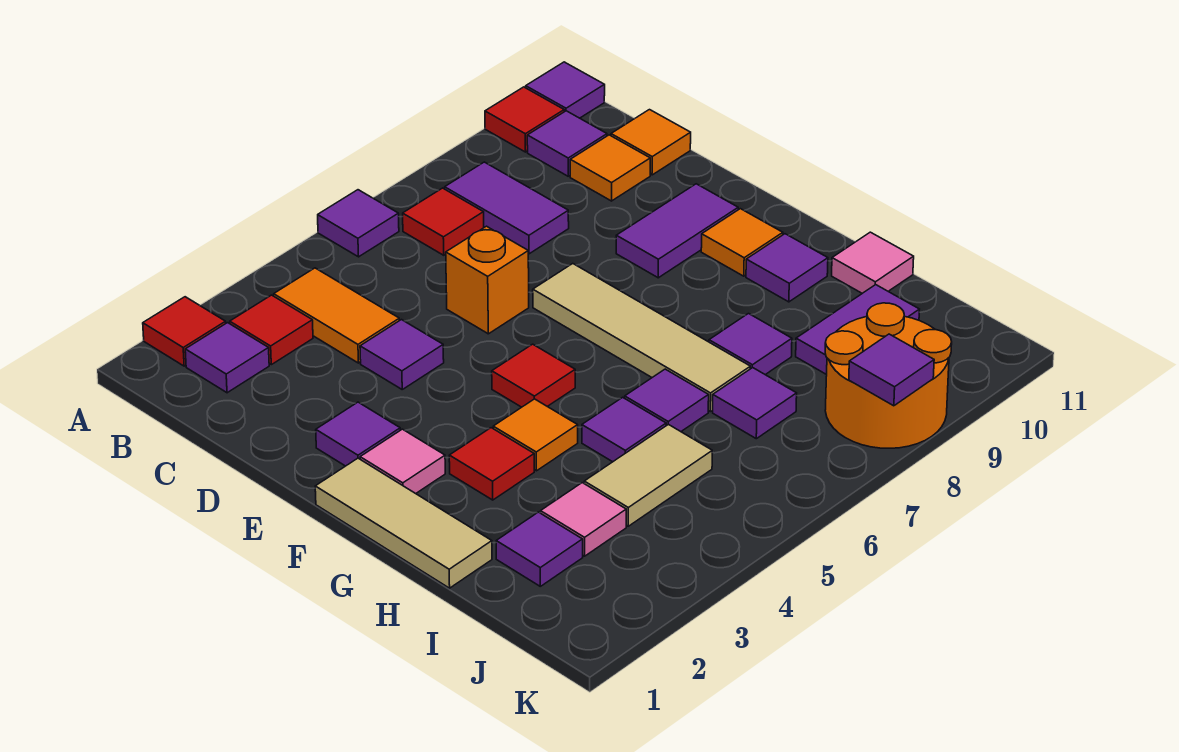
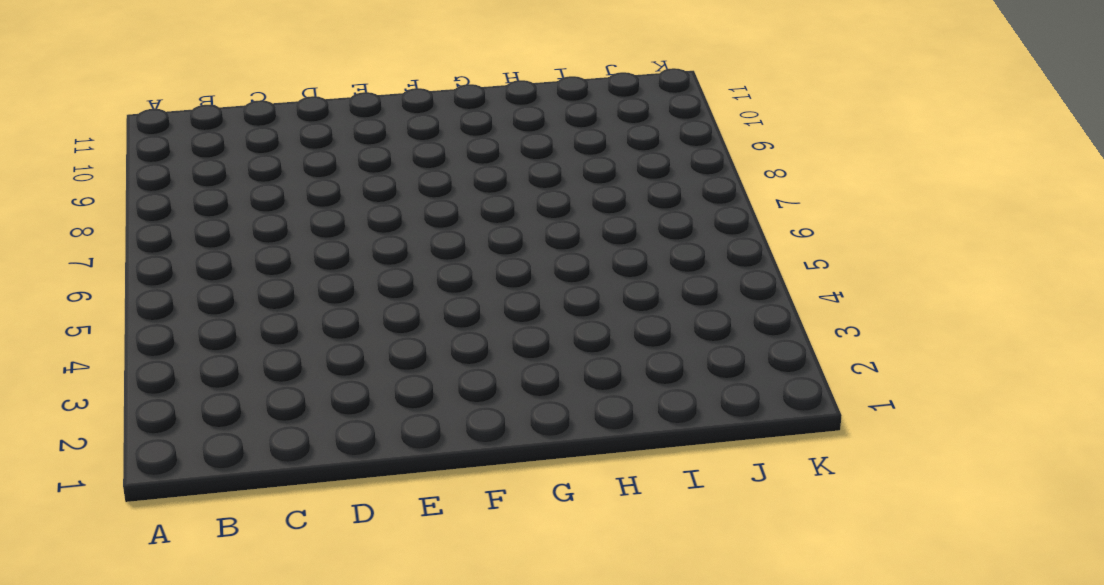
none -> red 1x1 tile [143,297,226,366]
none -> purple 1x1 tile [318,190,399,257]
none -> red 1x1 tile [485,87,564,152]
none -> purple 1x1 tile [526,62,605,118]

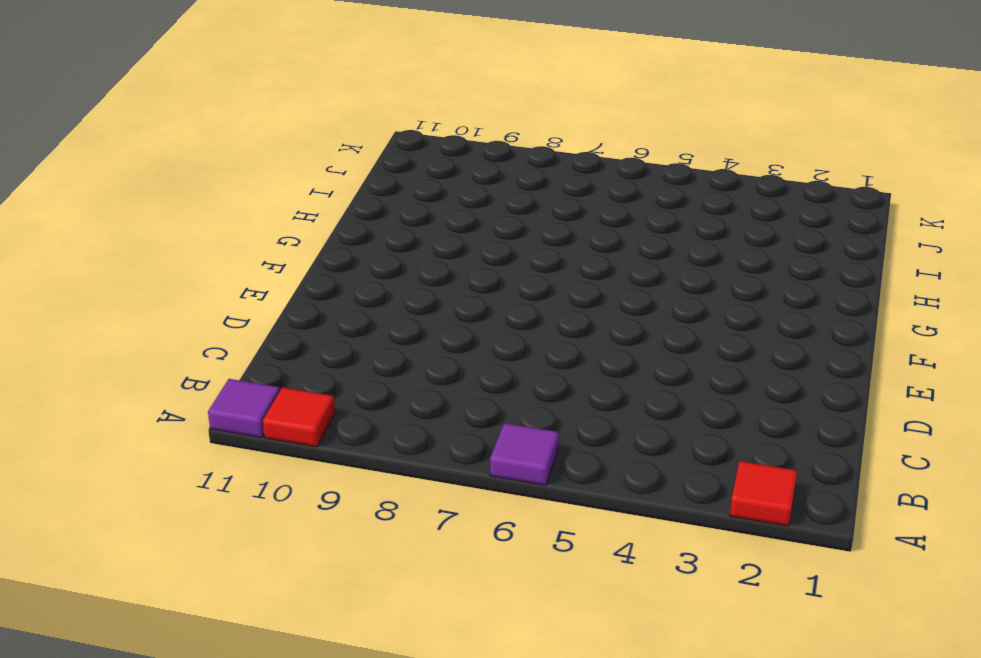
none -> purple 1x1 tile [185,323,269,393]
none -> red 1x1 tile [230,295,313,365]
none -> orange 1x2 tile [274,268,399,363]
none -> red 1x1 tile [403,188,484,255]

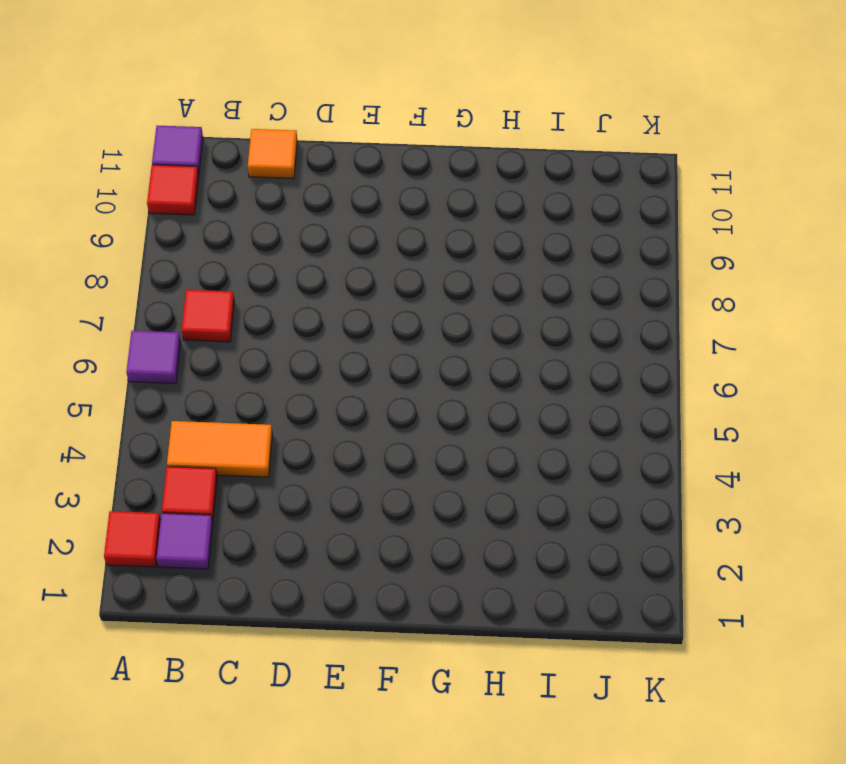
none -> purple 1x2 tile [445,162,569,254]
none -> purple 1x1 tile [527,111,607,176]
none -> orange 1x1 tile [570,135,650,201]
none -> purple 1x1 tile [360,320,444,389]

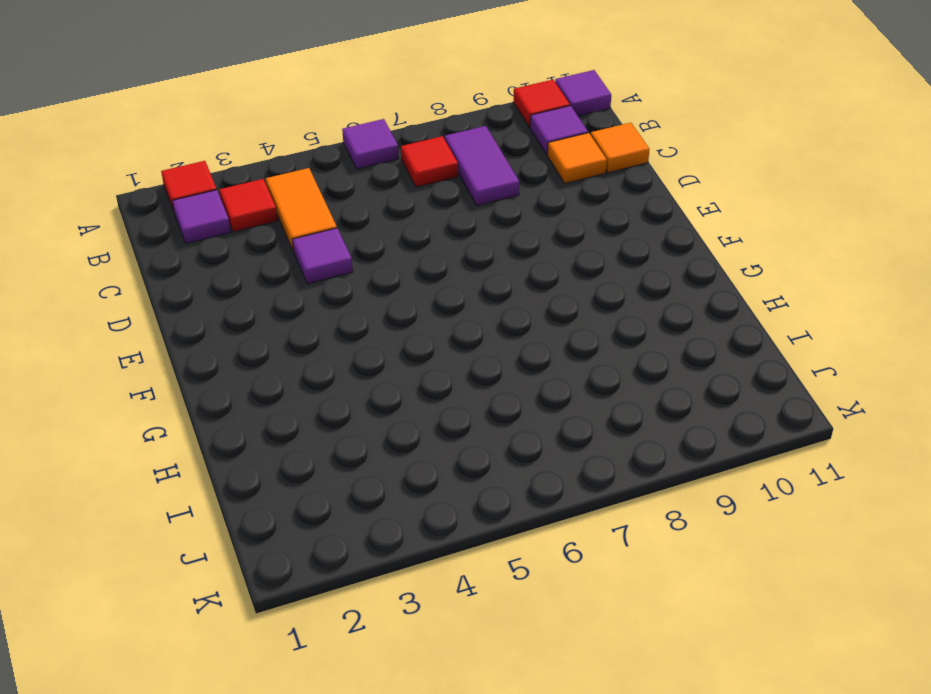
none -> orange 1x1 brick [446,226,529,334]
none -> purple 1x1 tile [316,402,400,466]
none -> tan 1x4 tile [533,264,750,412]
none -> purple 1x2 tile [616,184,738,278]

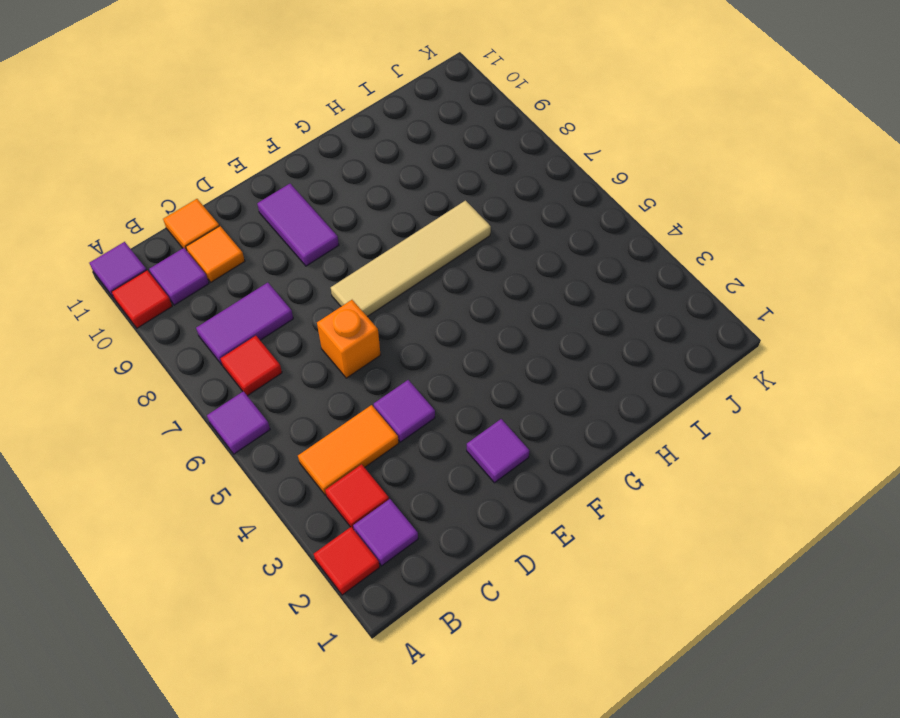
none -> tan 1x3 tile [315,458,492,588]
none -> pink 1x1 tile [360,429,445,494]
none -> red 1x1 tile [492,344,575,407]
none -> orange 1x1 tile [701,209,783,276]

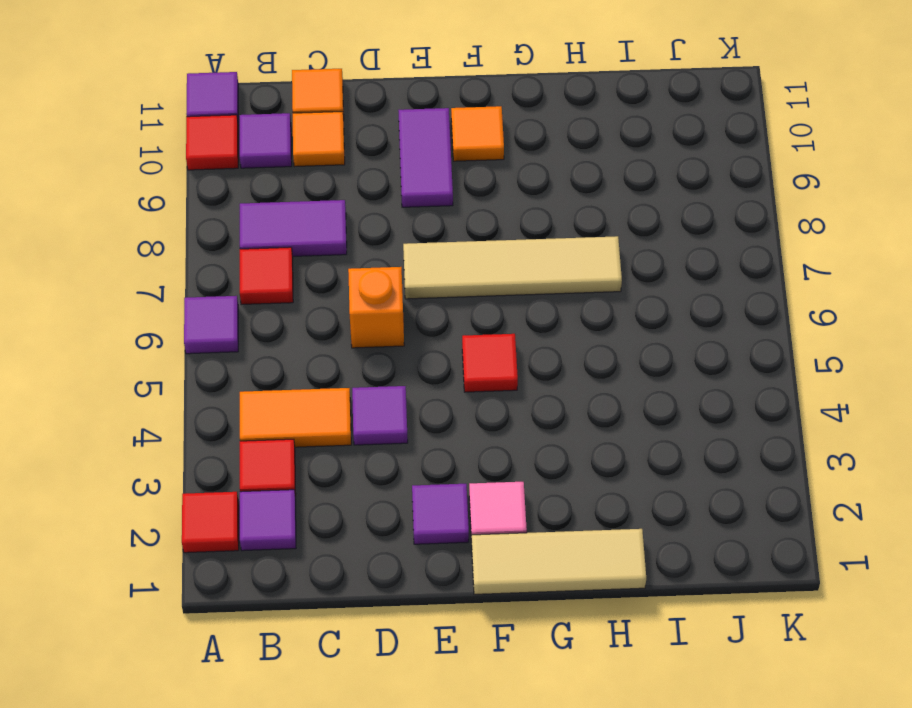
none -> red 1x1 tile [449,428,534,500]
none -> orange 1x1 tile [493,399,578,471]
none -> purple 1x1 tile [746,234,828,302]
none -> purple 1x1 tile [582,397,666,462]

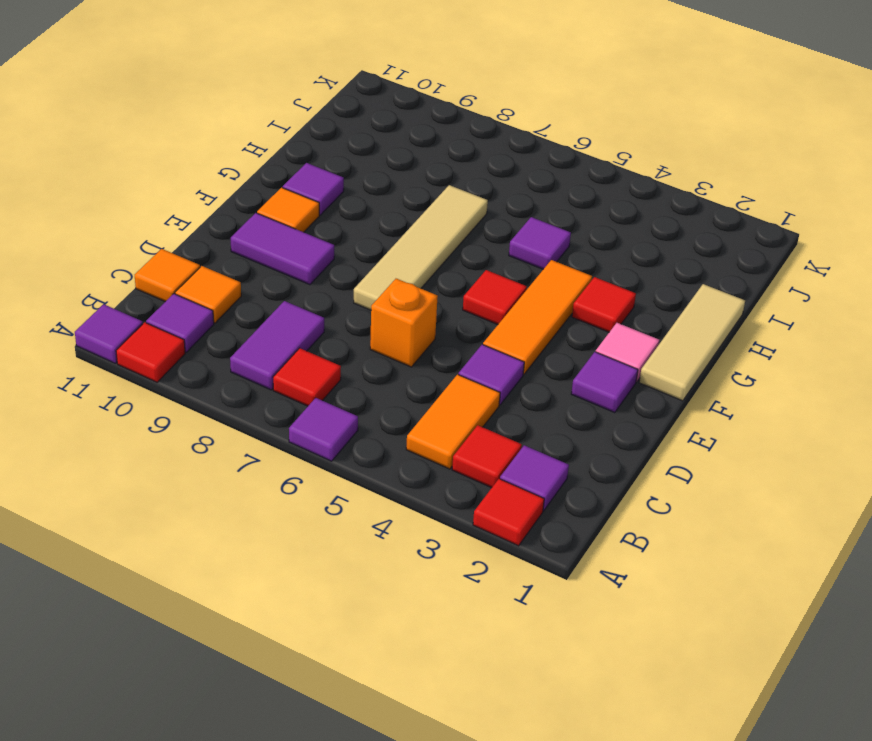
orange 1x3 tile [483,260,592,374] -> orange 1x1 tile [493,399,578,471]
none -> purple 1x1 tile [625,369,709,431]
none -> purple 1x1 tile [709,314,792,375]
none -> pink 1x1 tile [832,232,914,293]
none -> purple 1x1 tile [496,512,583,586]

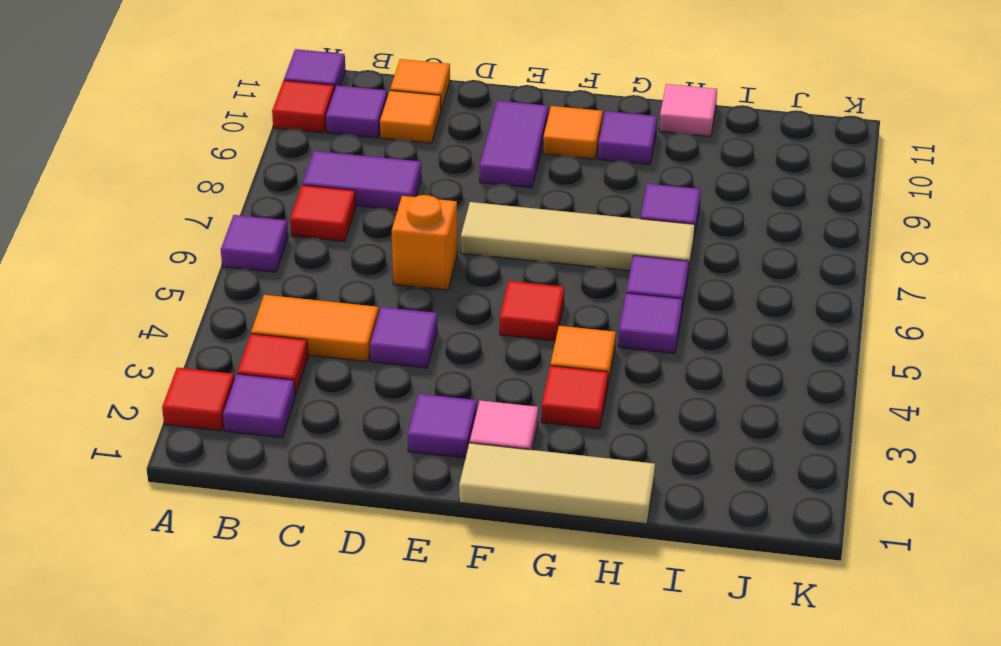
none -> purple 1x1 tile [496,512,583,586]
none -> pink 1x1 tile [541,483,626,556]
none -> tan 1x2 tile [584,424,712,526]
none -> purple 1x1 tile [713,368,797,439]

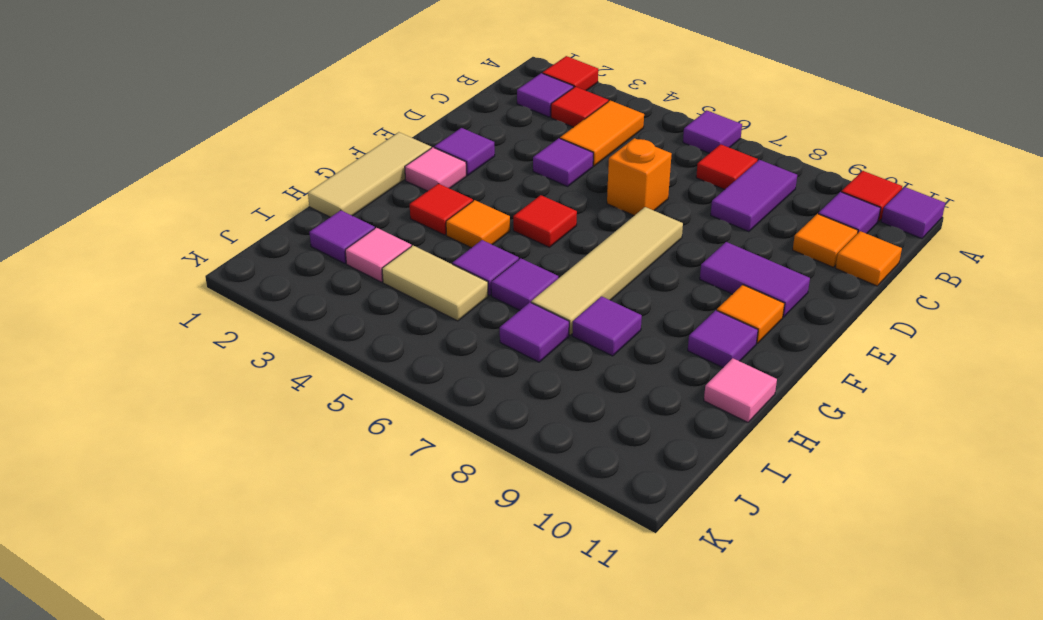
none -> purple 1x2 tile [796,285,919,375]
none -> orange 2x2 round brick [825,303,952,448]
none -> purple 1x1 tile [849,334,934,406]

